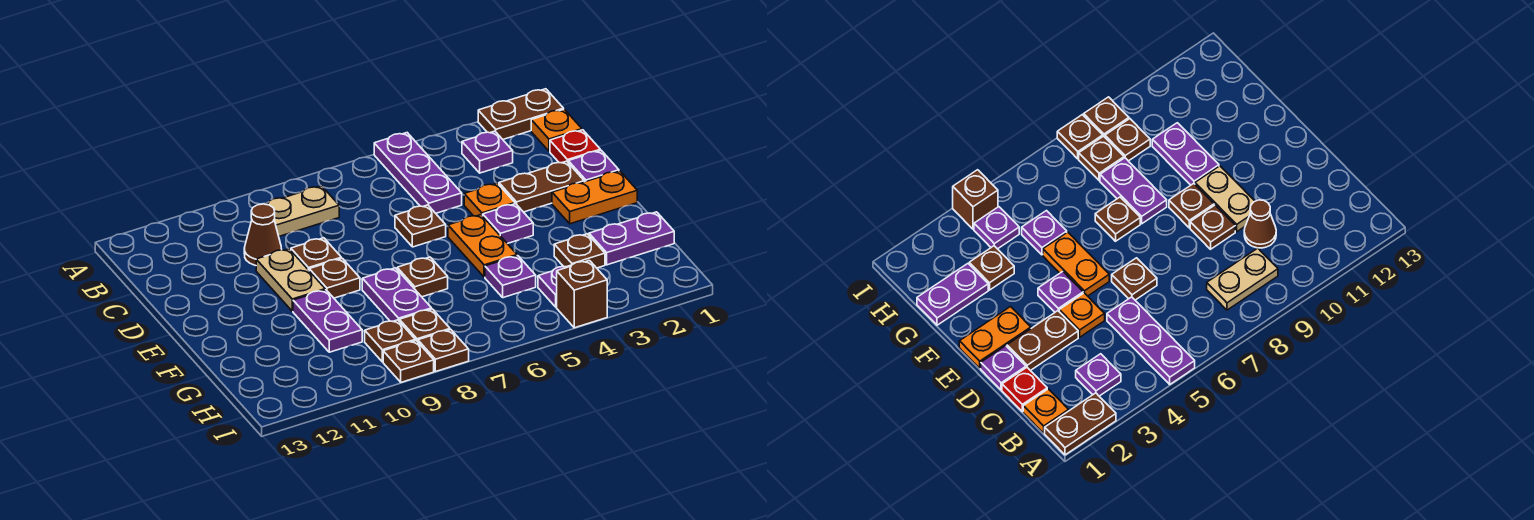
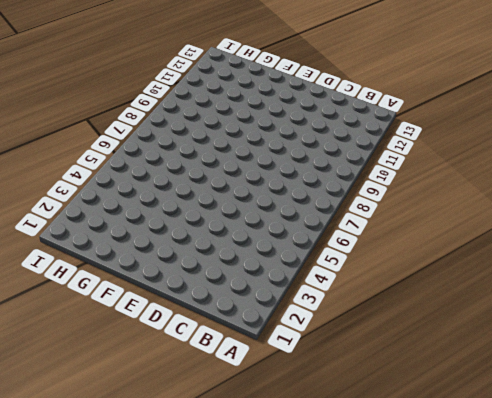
none -> brown 1x2 plate [478,89,564,139]
none -> purple 1x3 plate [374,133,462,213]
none -> orange 1x1 plate [531,109,582,151]

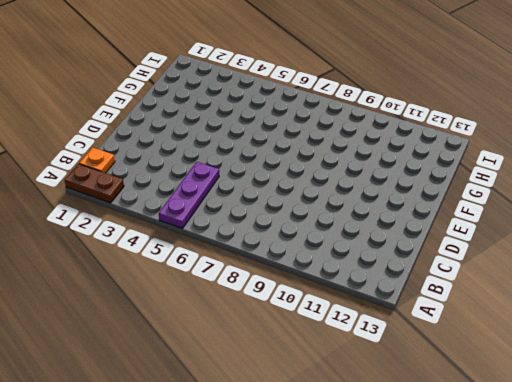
none -> purple 1x1 plate [462,131,513,173]
none -> tan 1x2 plate [265,186,339,236]
none -> red 1x1 plate [550,130,600,163]

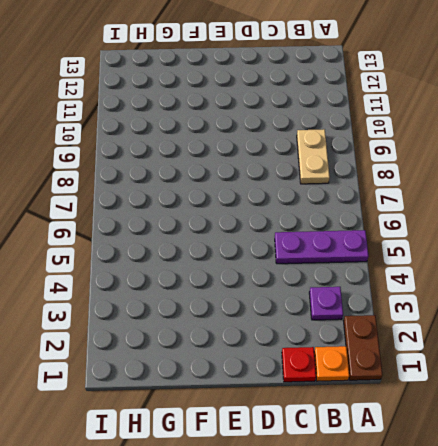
none -> brown 1x1 cone [244,204,282,265]
none -> purple 1x1 plate [568,150,619,182]
none -> brown 1x2 plate [499,161,584,212]

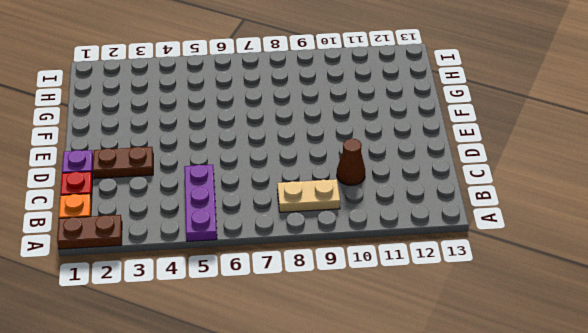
none -> purple 1x1 plate [462,131,513,173]
none -> orange 1x1 plate [464,183,515,216]
none -> brown 1x1 plate [395,205,446,247]

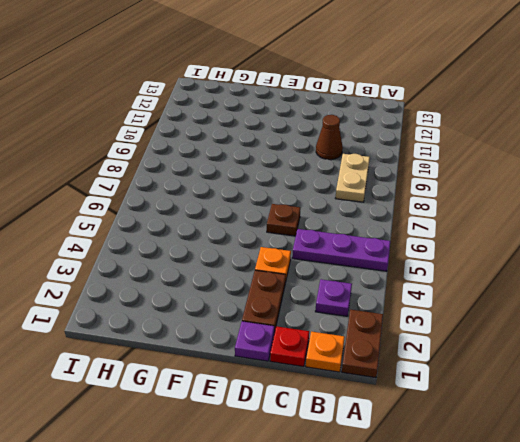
none -> brown 1x1 plate [291,238,341,270]
none -> tan 1x2 plate [256,249,325,311]
none -> orange 1x2 plate [552,171,637,224]

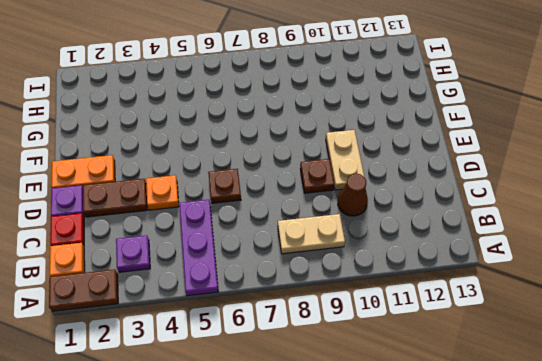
none -> purple 1x1 plate [483,204,533,244]
none -> orange 1x2 plate [448,215,517,277]
none -> brown 1x1 plate [309,258,360,298]

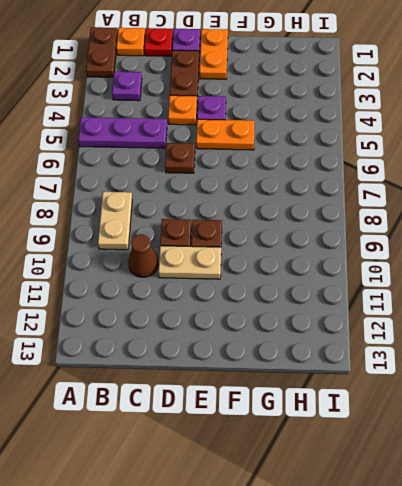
none -> brown 1x1 plate [397,257,448,297]
none -> purple 1x2 plate [362,268,432,321]
none -> purple 1x2 plate [293,290,362,352]

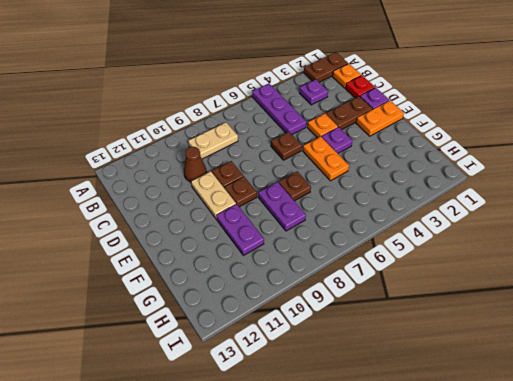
none -> purple 1x2 plate [589,212,674,265]
none -> brown 1x1 plate [554,234,605,268]
none -> purple 1x1 plate [485,256,536,298]

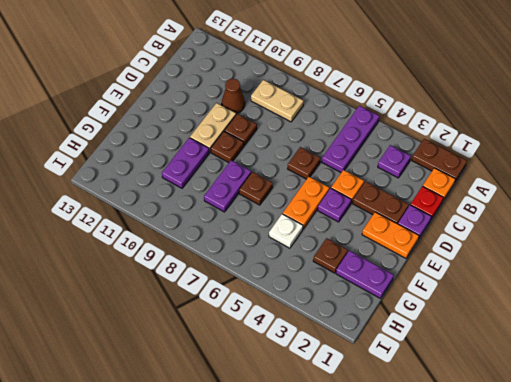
white 1x1 plate [269,214,303,248] -> purple 1x1 plate [485,256,536,298]
none -> purple 1x1 plate [538,265,571,307]
none -> brown 1x1 plate [399,309,450,342]
none -> brown 1x1 plate [365,320,415,362]

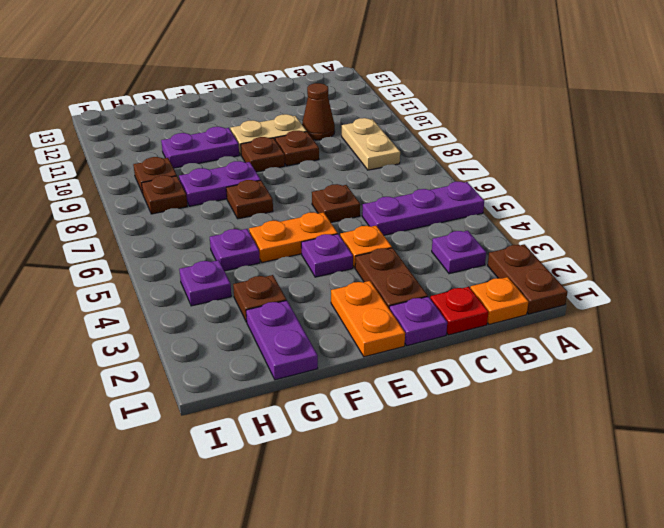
none -> brown 1x1 brick [557,261,607,328]
none -> brown 1x1 plate [418,329,469,372]
none -> brown 1x1 plate [383,340,434,382]

